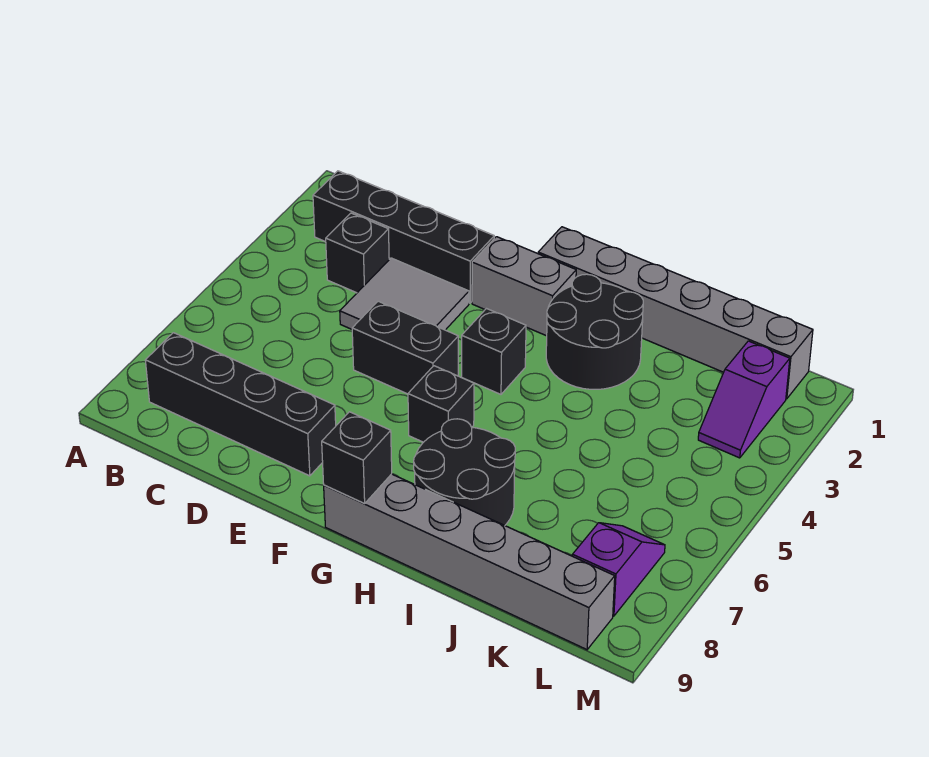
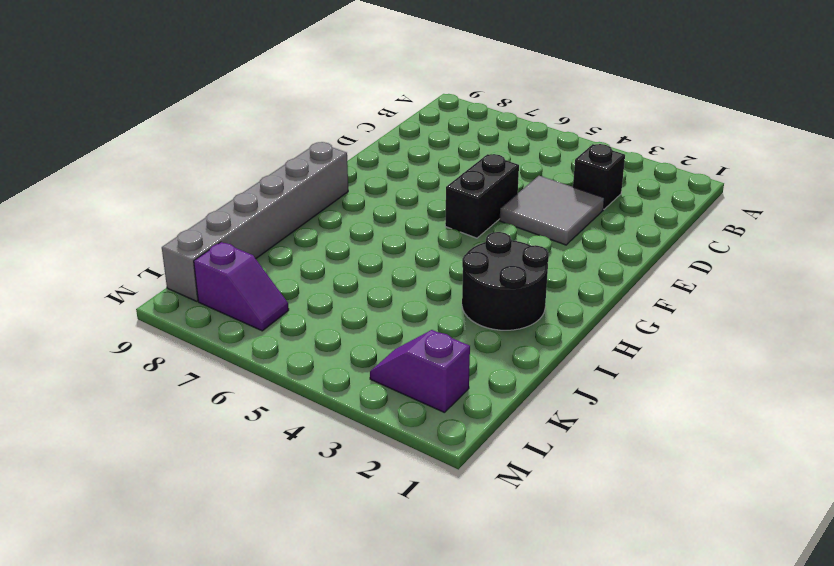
none -> black 1x4 brick [313,171,494,303]
none -> black 1x4 brick [145,333,336,476]
none -> grey 1x2 brick [472,237,576,336]

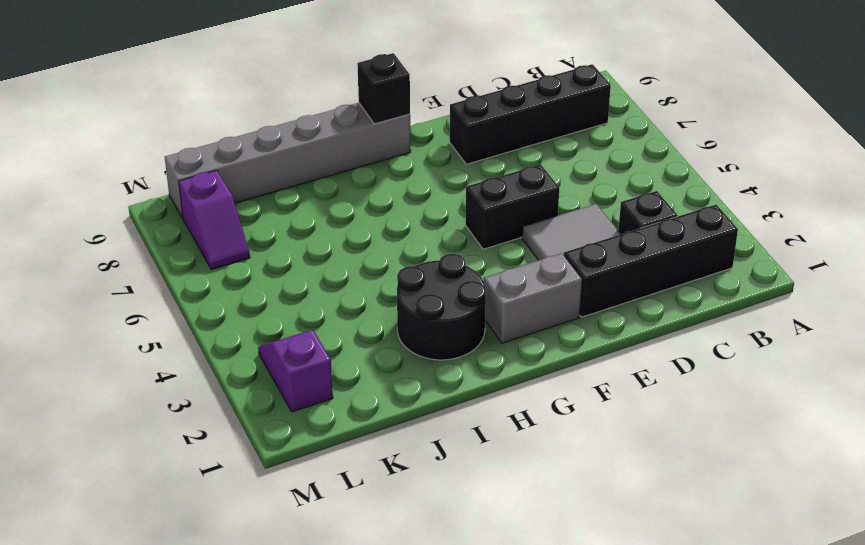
none -> grey 1x6 brick [538,227,813,399]
none -> black 1x1 brick [462,309,526,394]
none -> black 1x1 brick [408,366,474,442]

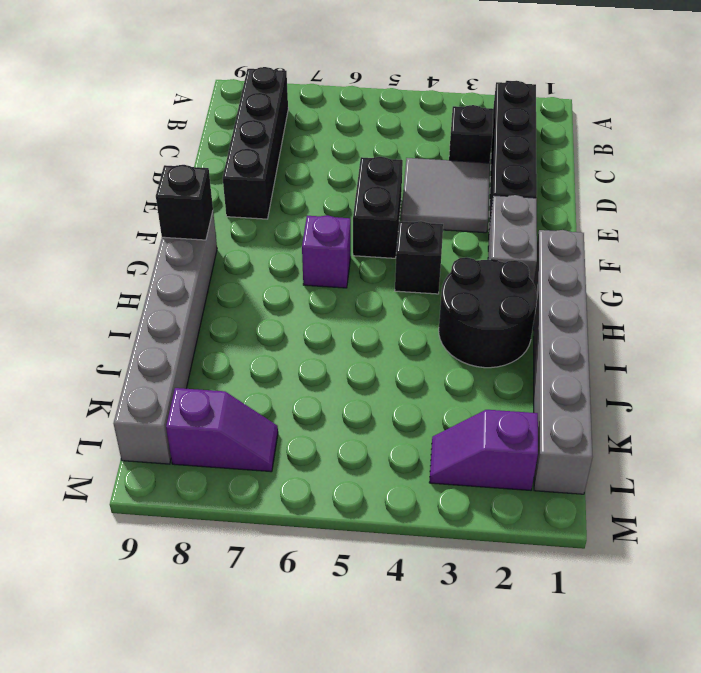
purple 1x1 brick [302,215,351,288] -> black 1x1 brick [408,366,474,442]
none -> black 2x2 round brick [414,419,515,525]

